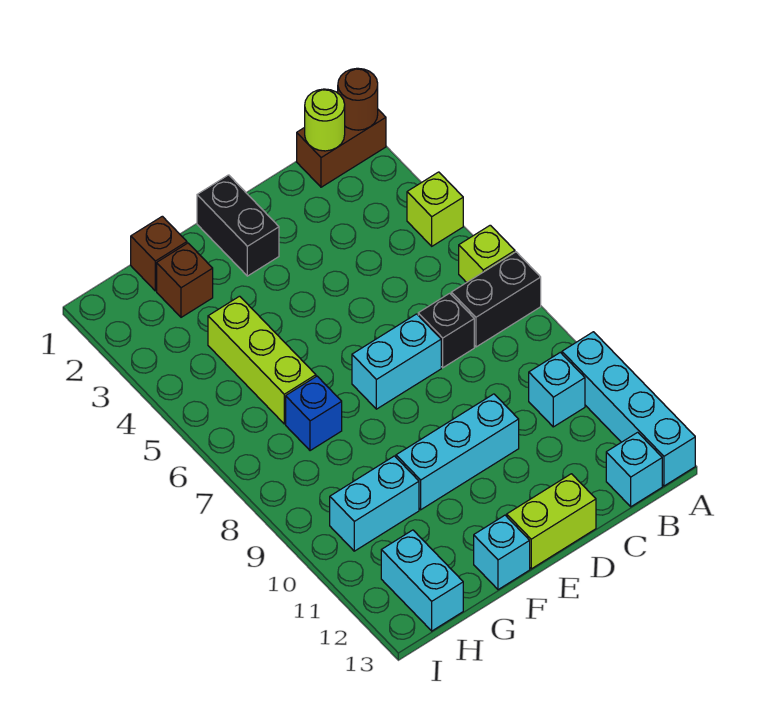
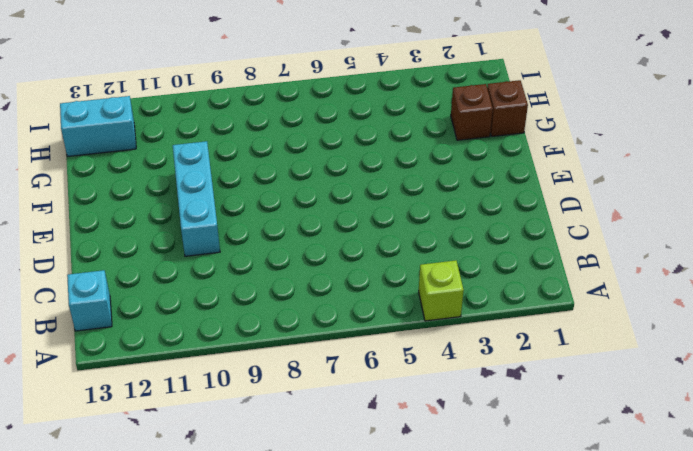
none -> brown 1x2 brick [297,110,386,187]
none -> lime 1x1 brick [459,225,515,283]
none -> black 1x2 brick [451,252,541,347]

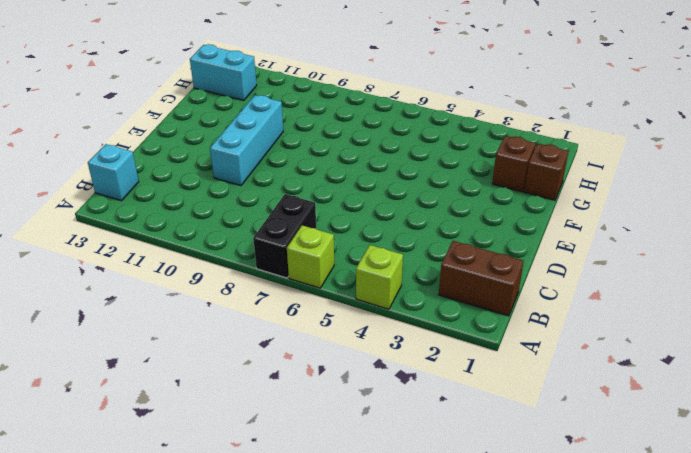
brown 1x2 brick [439,241,524,316] -> brown 1x2 brick turned to [297,110,386,187]
none -> cyan 1x4 brick [562,332,695,486]
none -> cyan 1x1 brick [529,352,585,427]
none -> black 1x1 brick [418,293,474,368]

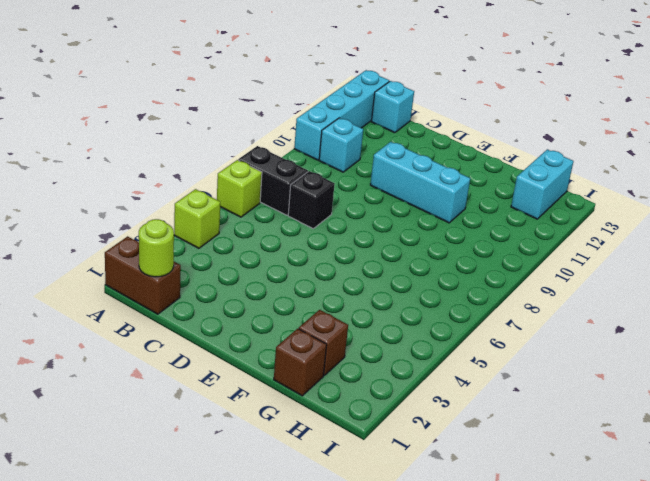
none -> cyan 1x2 brick [352,314,441,409]
none -> lime 1x2 brick [507,474,596,569]
none -> black 1x2 brick [197,175,279,276]

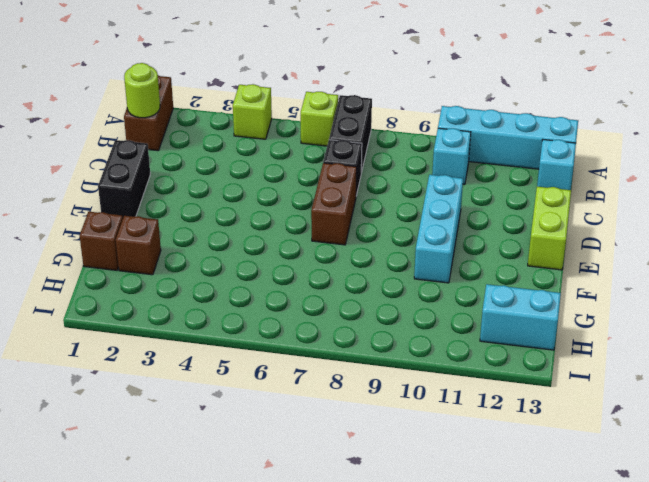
black 1x2 brick [98,140,150,217] -> black 1x2 brick turned to [197,175,279,276]
brown 1x2 brick [311,163,357,245] -> cyan 1x2 brick [352,314,441,409]
none -> cyan 1x1 brick [474,515,530,590]
none -> lime 1x3 brick [208,296,316,424]
none -> blue 1x1 brick [286,376,342,451]

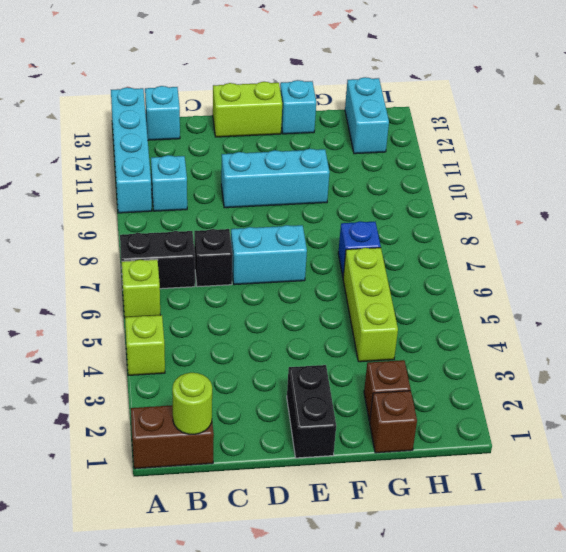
none -> cyan 1x2 brick [330,456,419,551]
none -> brown 1x1 round brick [338,68,378,130]

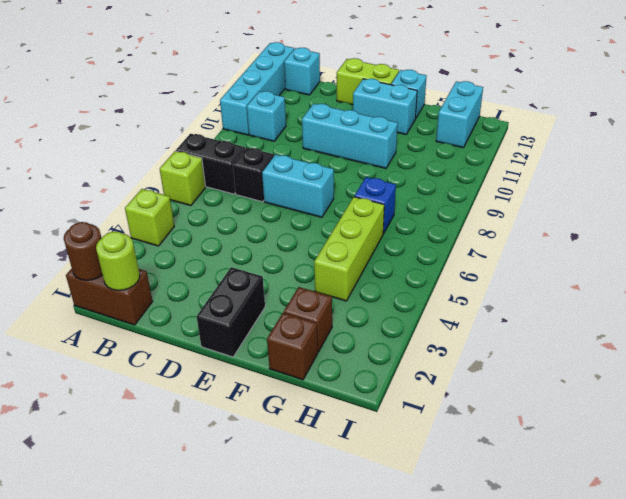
cyan 1x2 brick [353,79,417,134] -> cyan 1x2 brick moved to [330,456,419,551]

